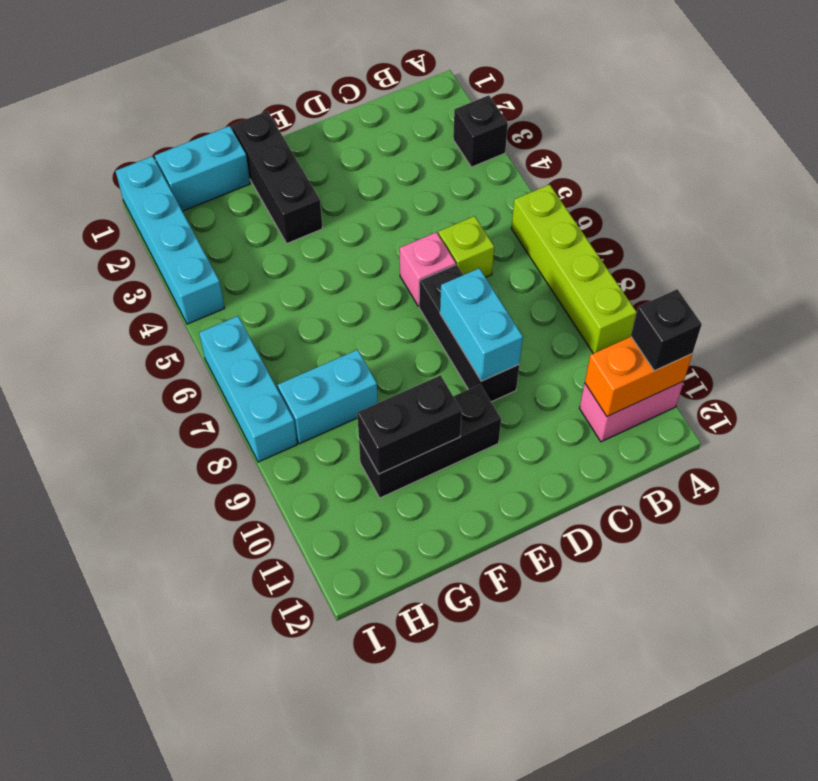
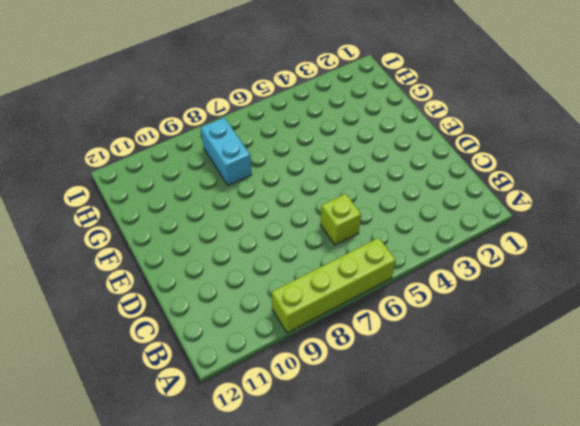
none -> black 1x1 brick [453,95,508,167]
none -> pink 1x2 brick [580,381,684,442]
none -> pink 1x1 brick [400,232,456,306]

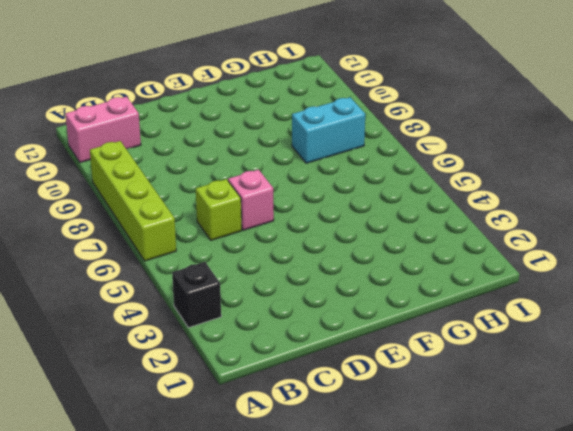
none -> black 1x3 brick [419,265,519,402]
none -> black 1x3 brick [359,385,501,498]
none -> black 1x3 brick [232,111,323,243]

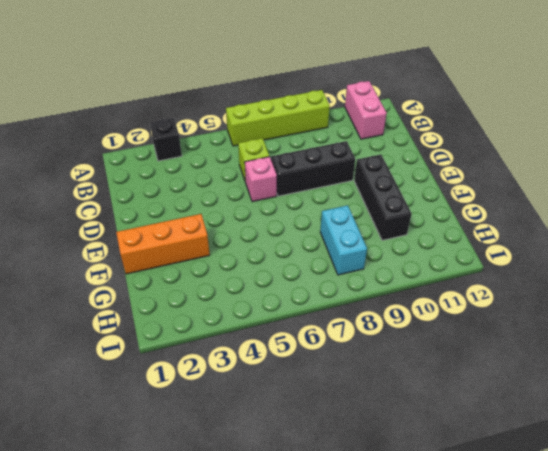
orange 1x3 brick [116,214,210,274] -> black 1x3 brick [232,111,323,243]
none -> cyan 1x2 brick [155,126,250,211]
none -> cyan 1x4 brick [116,156,225,324]
none -> cyan 1x3 brick [199,316,297,462]

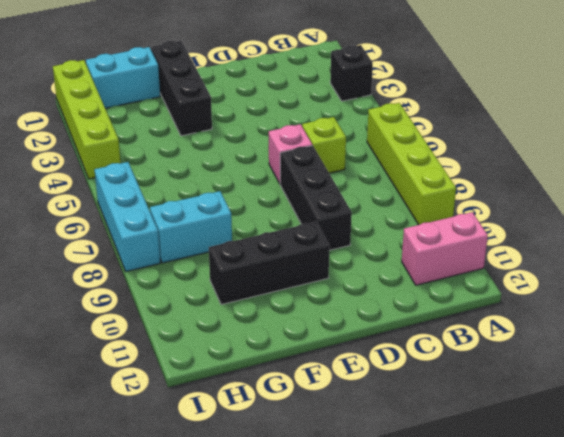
lime 1x4 brick [53,60,121,179] -> cyan 1x4 brick [116,156,225,324]
none -> orange 1x2 brick [585,337,692,416]
none -> cyan 1x2 brick [440,268,523,381]
none -> black 1x2 brick [357,375,462,474]

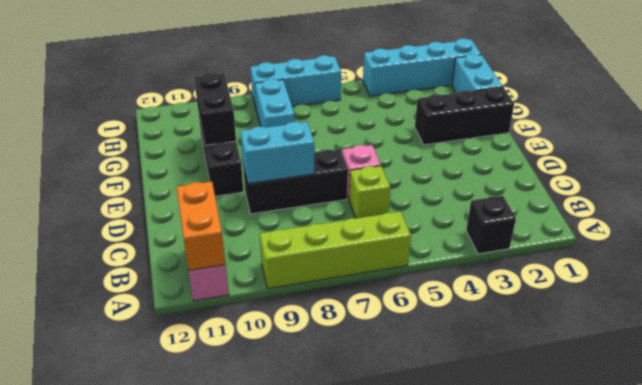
none -> black 1x1 brick [631,289,702,371]

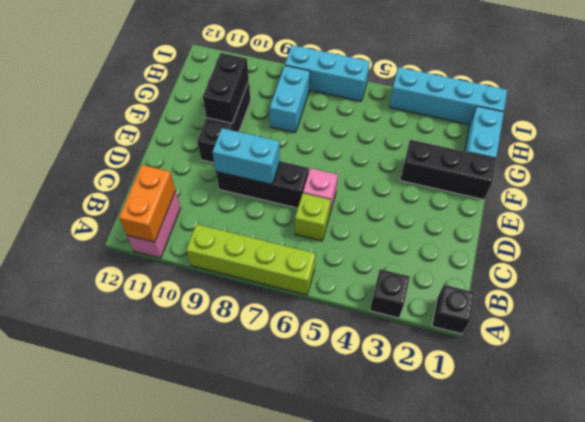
black 1x1 brick [432,285,475,334] -> black 1x1 brick moved to [631,289,702,371]

